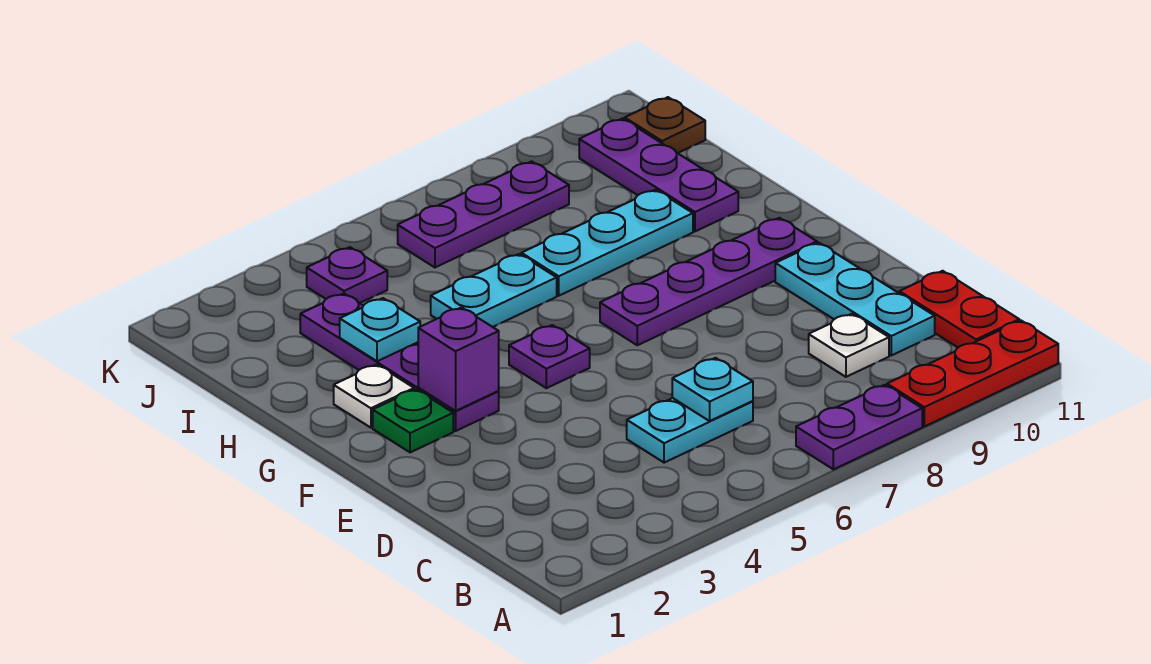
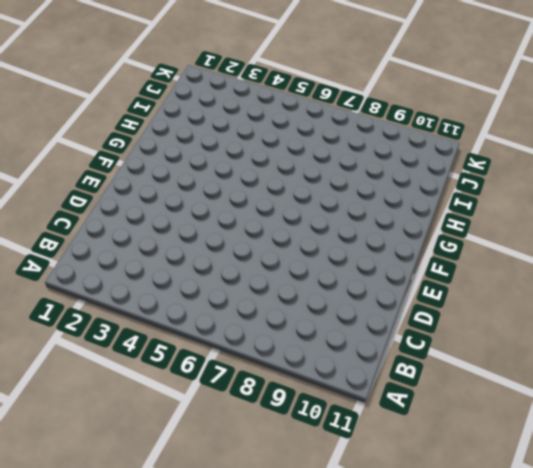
none -> purple 1x2 plate [796,385,922,469]
none -> red 1x3 plate [887,321,1058,427]
none -> red 1x2 plate [899,271,1019,347]

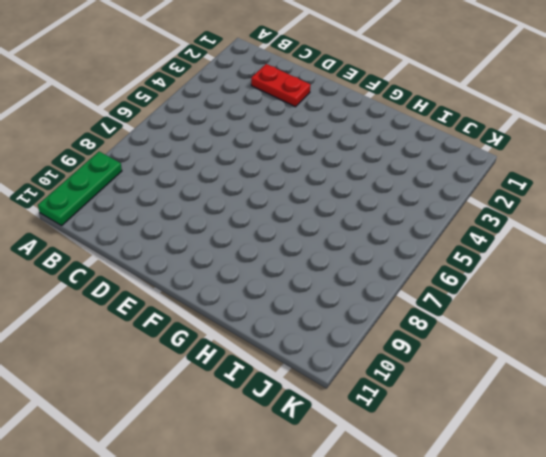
green 1x3 plate [38,152,122,225] -> red 1x3 plate [887,321,1058,427]
red 1x2 plate [251,64,311,107] -> red 1x2 plate moved to [899,271,1019,347]
none -> purple 1x2 plate [796,385,922,469]
none -> cyan 1x2 plate [627,398,753,463]
none -> white 1x1 plate [809,314,889,377]

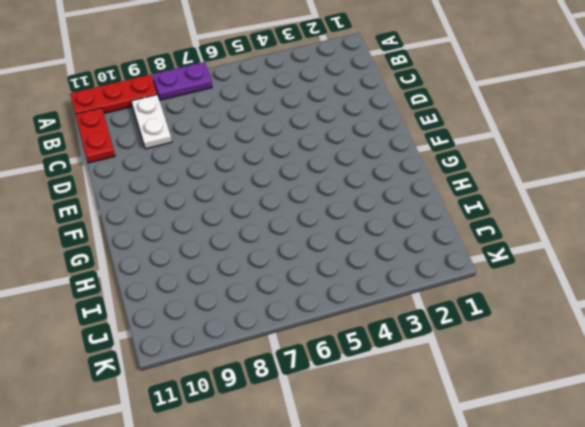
white 1x2 plate [131,94,172,149] -> white 1x1 plate [809,314,889,377]
none -> cyan 1x2 plate [627,398,753,463]
none -> cyan 1x3 plate [775,243,935,355]
none -> green 1x1 plate [373,389,453,452]

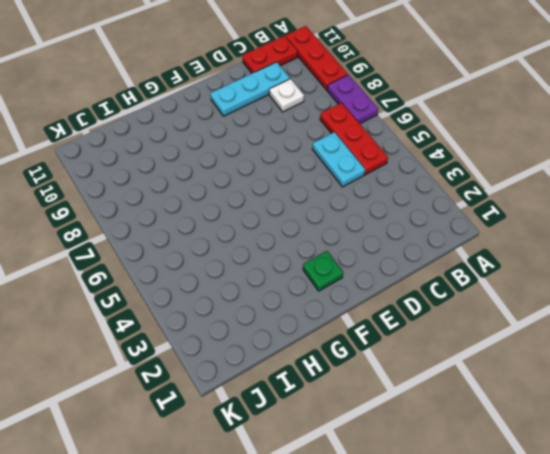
red 1x3 plate [320,103,388,175] -> none
none -> purple 1x4 plate [300,293,499,431]
none -> purple 1x1 plate [509,325,590,388]
none -> purple 1x4 plate [600,218,817,345]

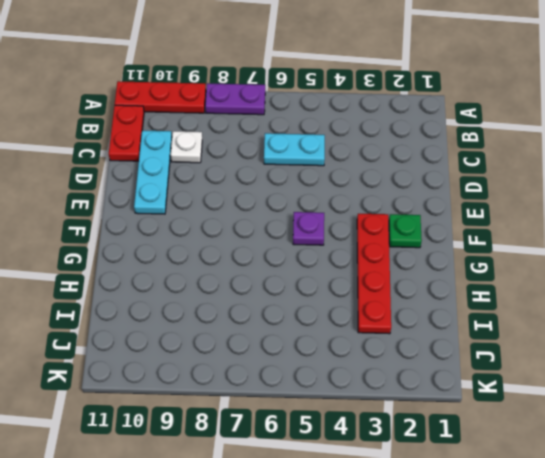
red 1x4 plate [357,214,391,334] -> purple 1x4 plate [300,293,499,431]
none -> purple 1x4 plate [600,218,817,345]
none -> white 1x1 plate [334,364,414,428]
none -> cyan 1x2 plate [431,254,557,327]

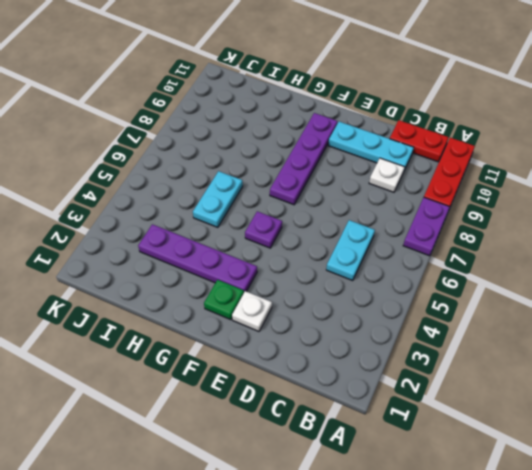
white 1x1 plate [232,291,272,331] -> white 1x1 plate moved to [334,364,414,428]
none -> cyan 1x3 plate [521,190,693,296]
none -> purple 1x3 plate [579,119,738,231]
none -> purple 1x1 plate [307,247,387,303]

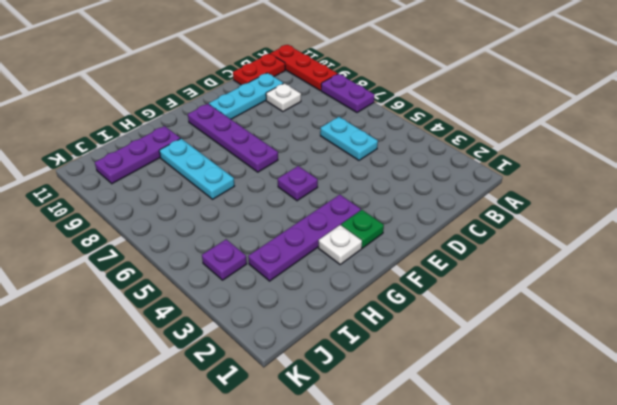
none -> cyan 1x2 plate [431,254,557,327]
none -> purple 1x3 plate [398,161,569,267]
none -> brown 1x1 plate [625,97,705,153]

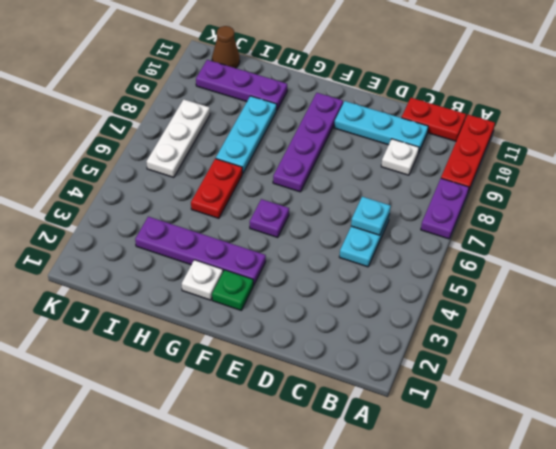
red 1x2 plate [191,159,242,218] -> cyan 1x2 plate [431,254,557,327]
white 1x3 plate [146,99,210,177] -> purple 1x3 plate [398,161,569,267]
brown 1x1 cone [212,26,240,68] -> brown 1x1 plate [625,97,705,153]
none -> purple 1x1 plate [307,247,387,303]
none -> purple 1x1 brick [418,307,499,411]
none -> cyan 1x1 plate [340,298,420,361]

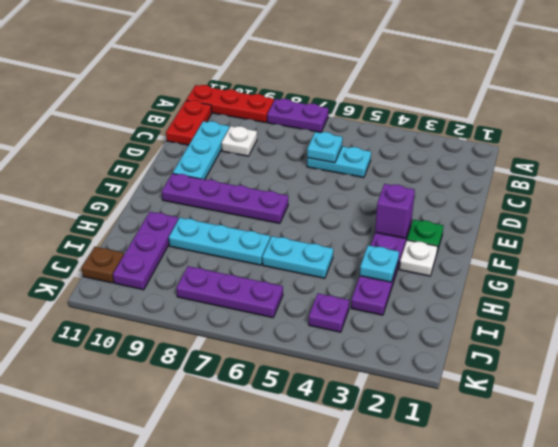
none -> purple 1x1 plate [509,325,590,388]

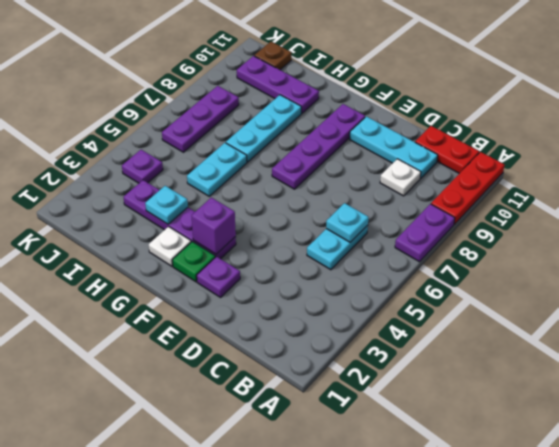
purple 1x1 plate [197,256,240,297] -> purple 1x1 plate moved to [509,325,590,388]

